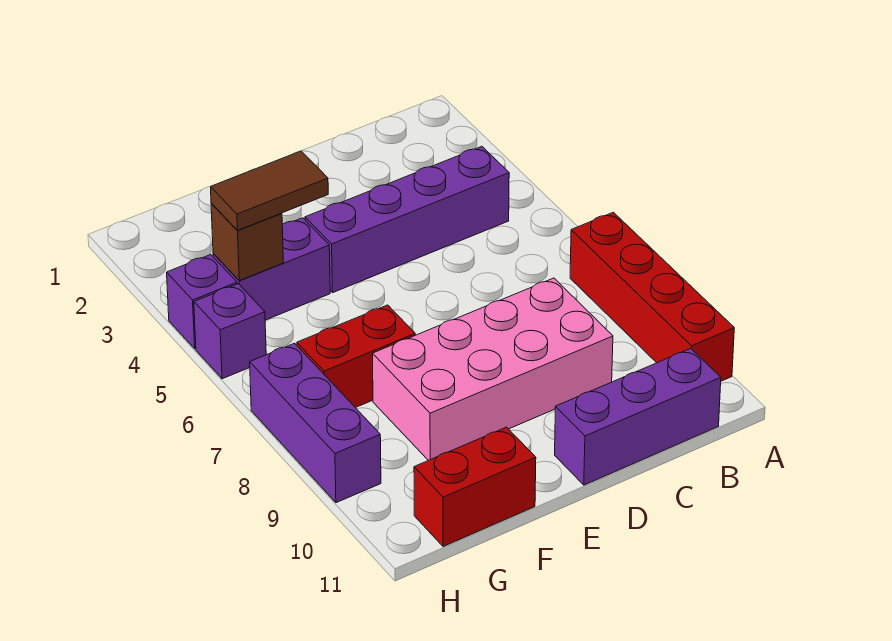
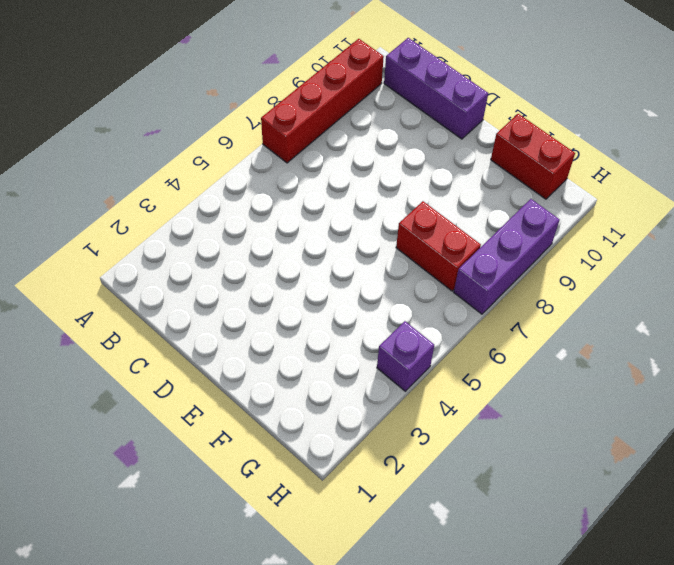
none -> purple 1x4 brick [305,146,509,292]
none -> pink 2x4 brick [373,278,613,460]
none -> purple 1x2 brick [213,218,330,320]

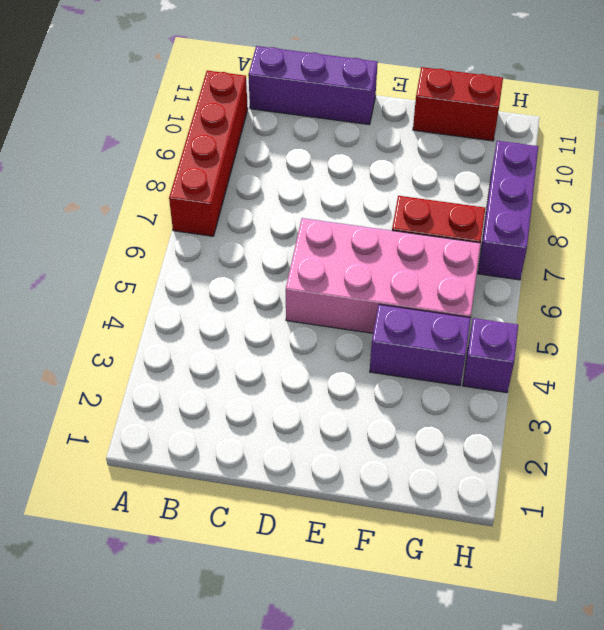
pink 2x4 brick [286,218,481,333] -> pink 2x4 brick moved to [373,278,613,460]
none -> purple 1x4 brick [305,146,509,292]
none -> purple 1x1 brick [194,284,266,379]
none -> brown 1x1 brick [211,204,283,281]

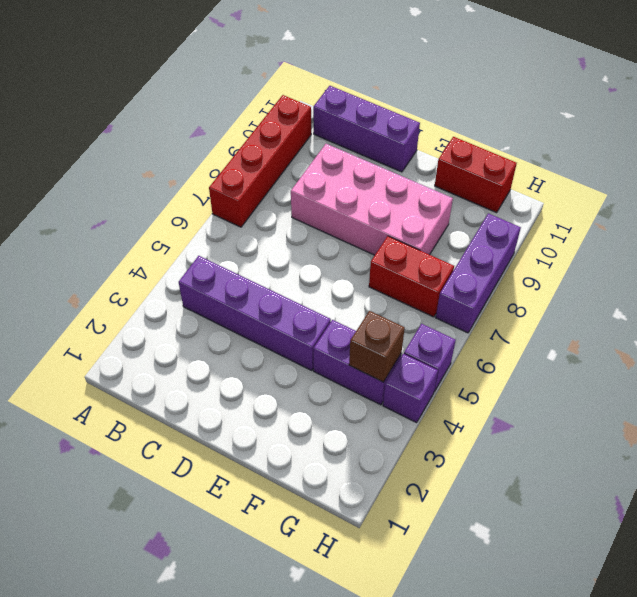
none -> brown 1x2 tile [211,151,328,231]

